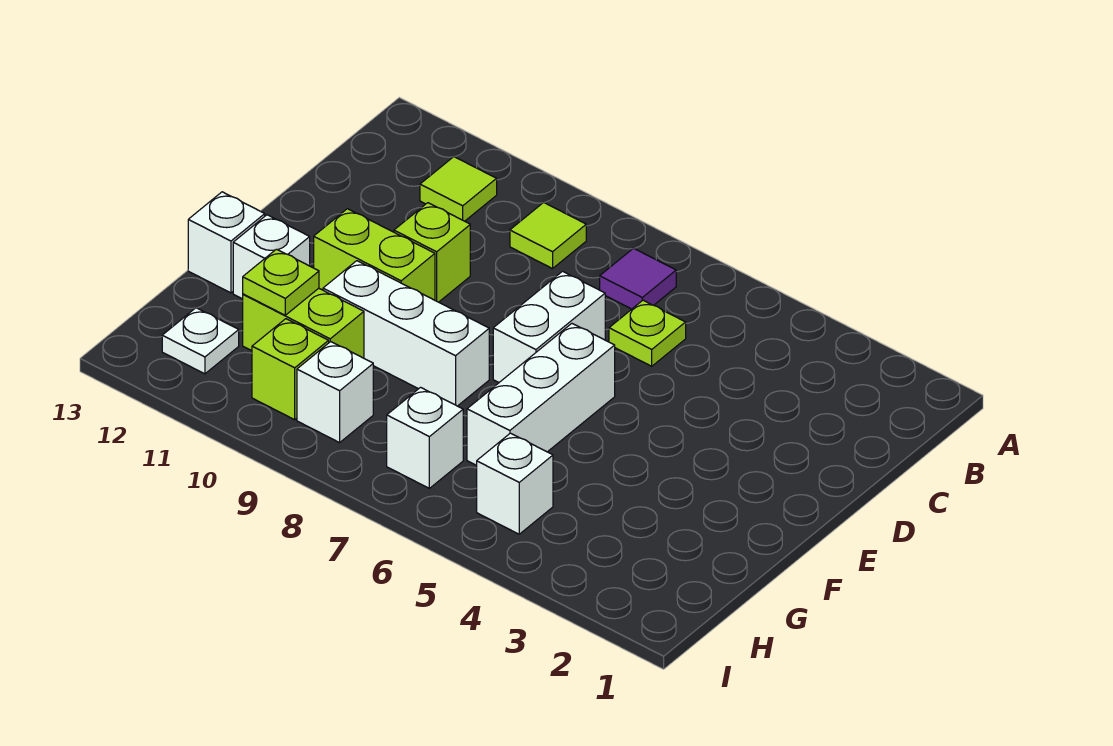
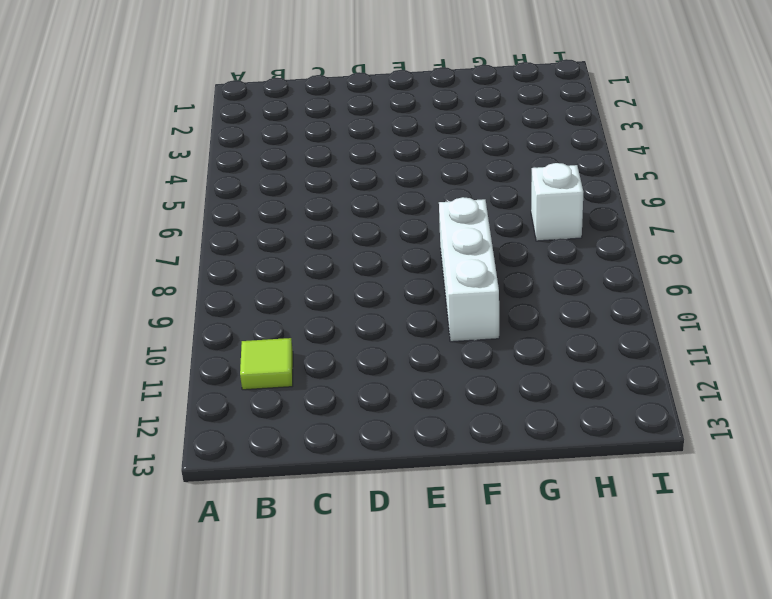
none -> purple 1x1 tile [600,248,676,309]
none -> lime 1x1 tile [510,202,586,269]
none -> lime 1x1 plate [609,300,686,366]

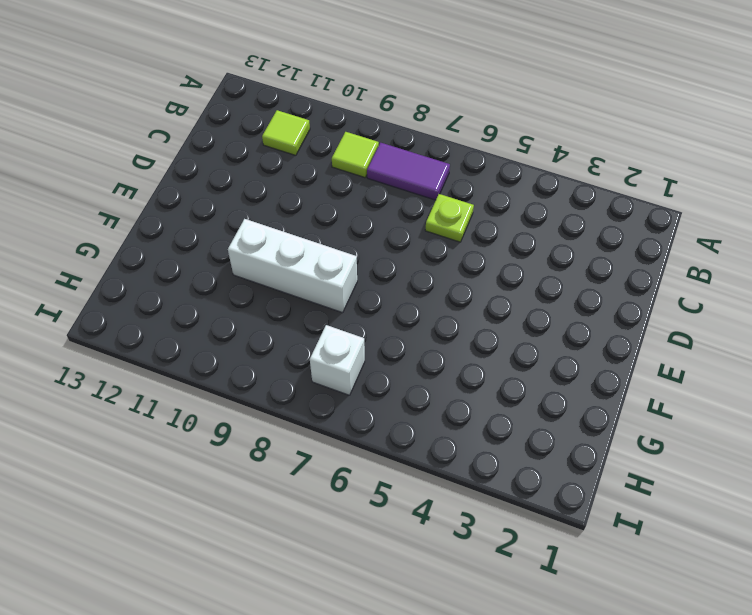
purple 1x2 tile [367,143,450,200] -> purple 1x1 tile [600,248,676,309]
none -> white 1x2 brick [493,271,605,383]
none -> lime 1x1 brick [394,203,470,302]
none -> white 1x3 brick [467,324,615,466]

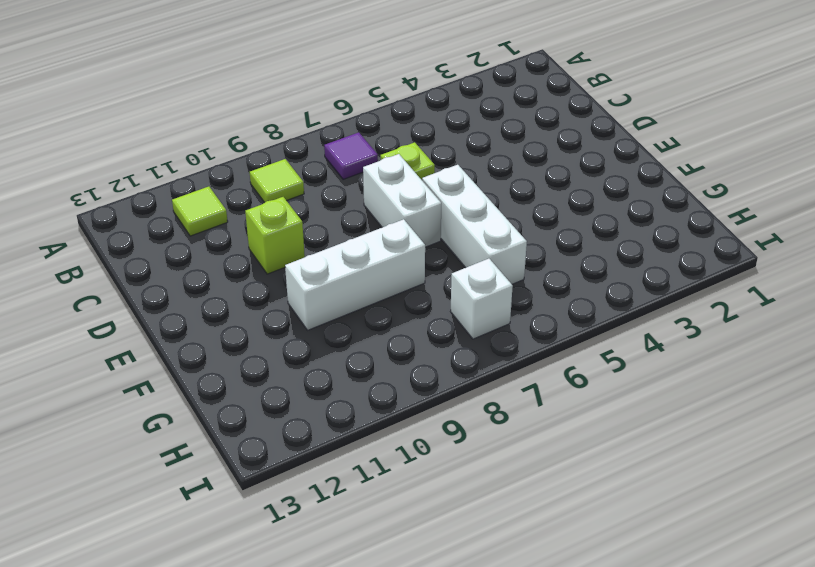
none -> lime 1x2 brick [314,209,435,300]
none -> white 1x1 brick [233,215,310,299]
none -> white 1x1 brick [188,192,265,293]

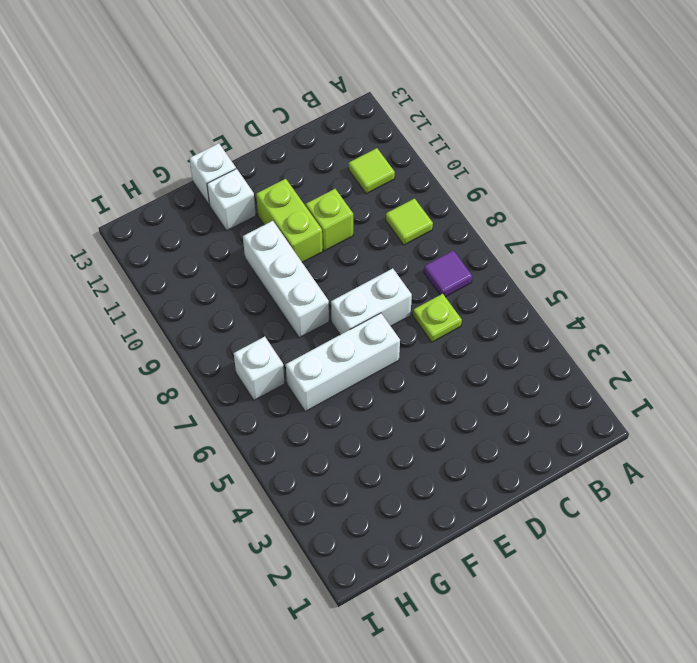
none -> lime 1x2 brick [243,288,364,358]
none -> white 1x1 brick [477,433,553,534]
none -> white 1x1 brick [297,342,373,443]

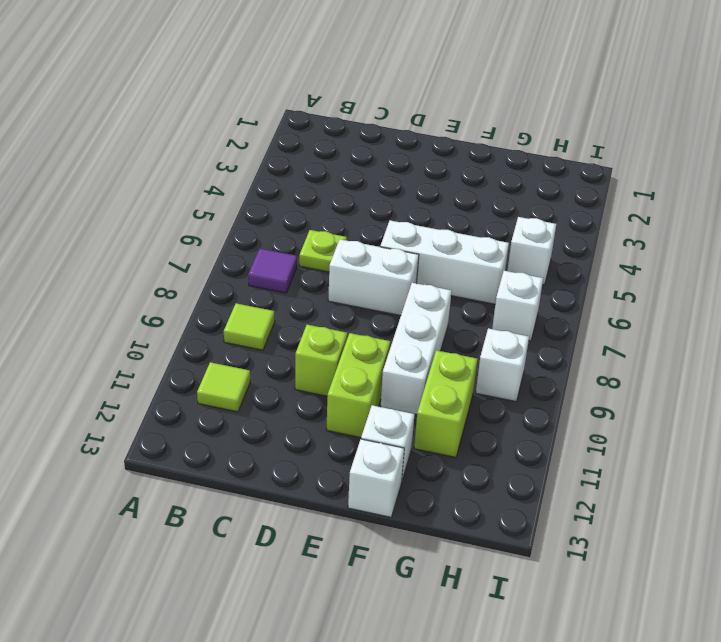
none -> lime 1x1 brick [252,319,329,420]
none -> white 1x1 plate [162,308,239,374]
none -> lime 1x1 plate [243,249,319,315]

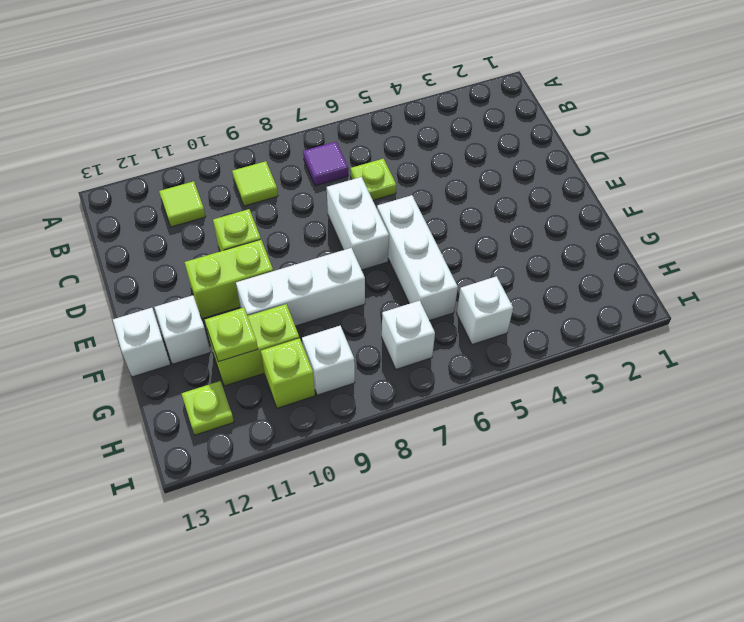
lime 1x1 plate [182,381,234,435] -> white 1x1 plate [162,308,239,374]

